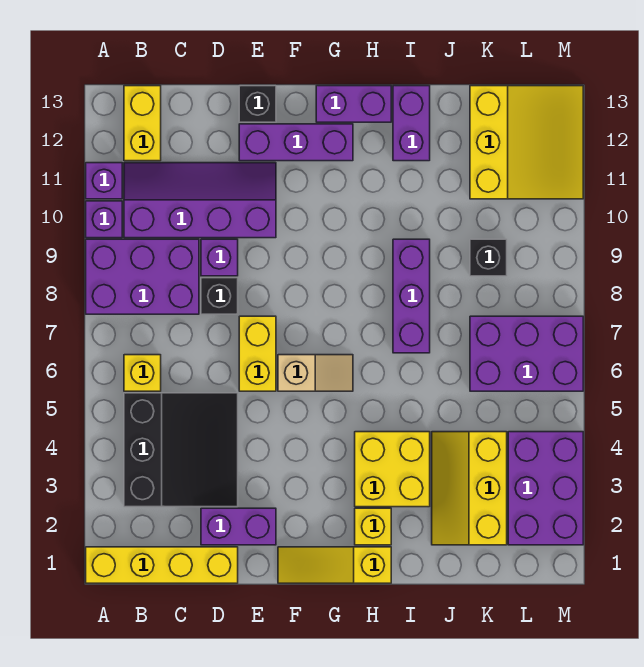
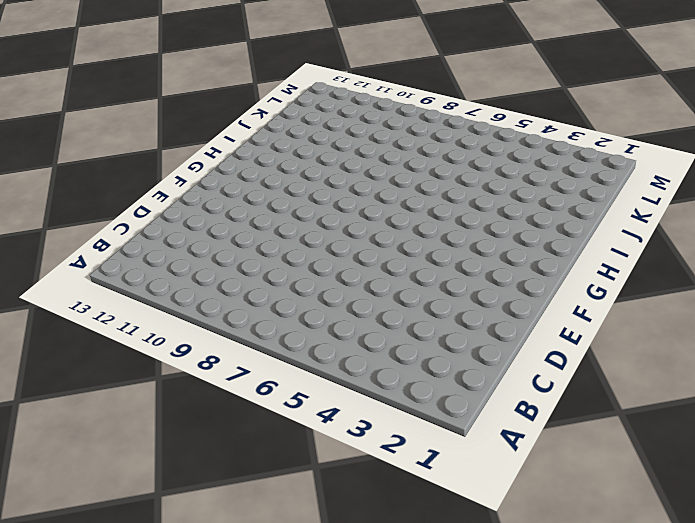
none -> yellow 1x4 brick [86,547,238,583]
none -> purple 2x3 brick [86,239,199,314]
none -> purple 1x1 brick [86,201,122,238]

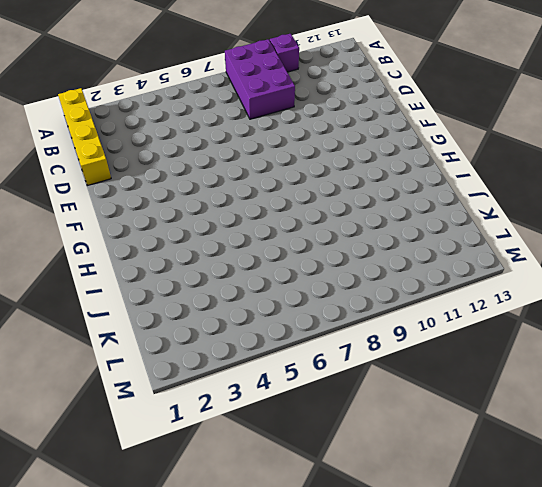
none -> purple 1x1 brick [86,163,122,199]
none -> black 3x3 slope [124,393,238,507]
none -> yellow 1x1 brick [124,355,161,391]

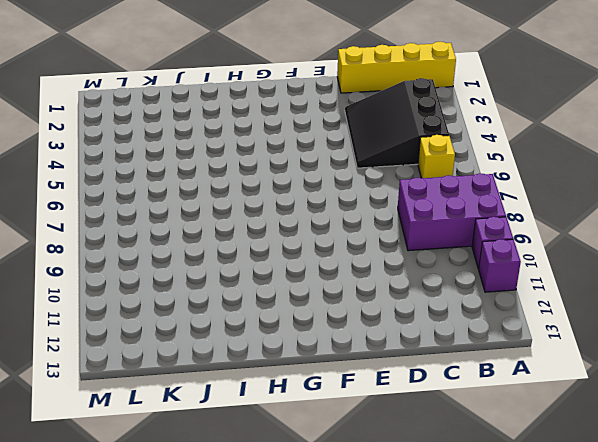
none -> purple 2x4 slope [124,163,276,238]
none -> yellow 1x2 brick [124,86,161,161]
none -> purple 1x2 brick [201,508,276,545]

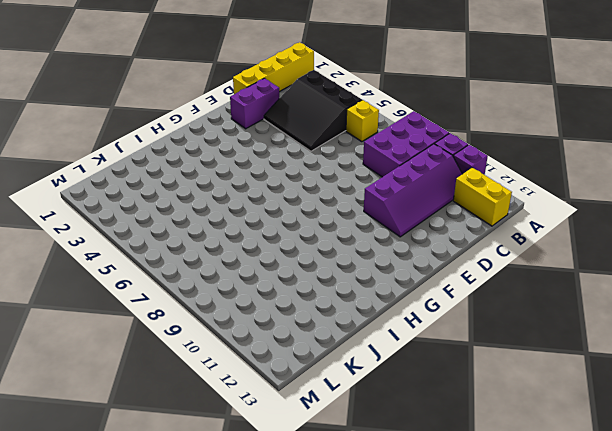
none -> black 1x1 brick [201,278,238,314]
none -> purple 1x1 brick [201,239,238,276]
none -> yellow 1x2 brick [239,316,276,391]

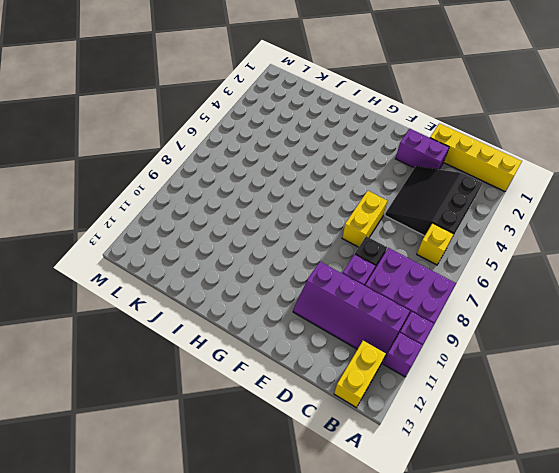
none -> purple 1x3 brick [239,124,353,161]
none -> black 1x1 brick [239,86,276,122]
none -> yellow 1x3 slope [278,547,391,583]

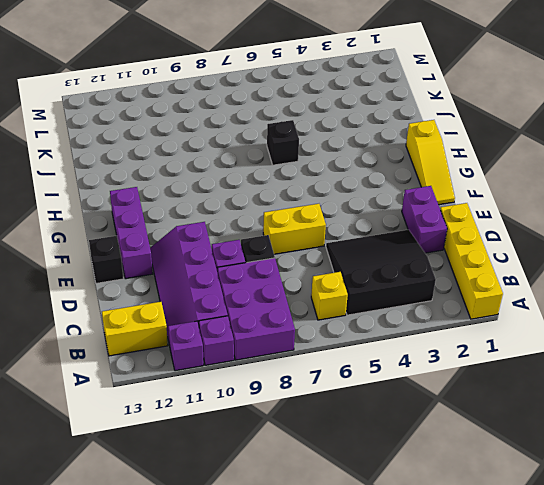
black 1x1 brick [267,120,299,165] -> black 1x1 brick moved to [470,239,507,276]
none -> tan 1x2 slope [278,355,353,391]
none -> purple 1x2 brick [316,86,391,122]
none -> yellow 1x1 brick [355,508,391,545]

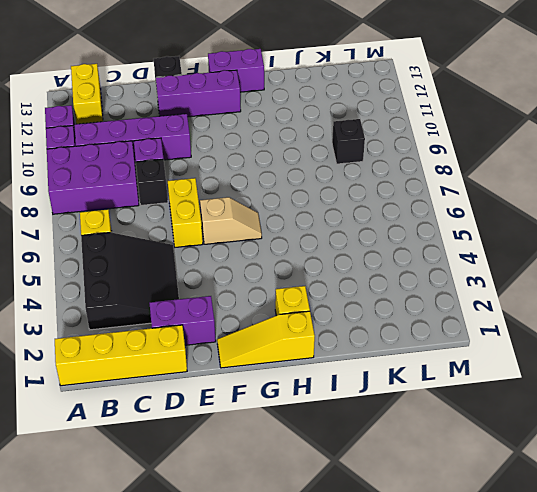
none -> yellow 2x2 brick [355,432,430,507]
none -> purple 1x3 brick [393,239,430,353]
none -> purple 1x2 brick [393,86,430,161]

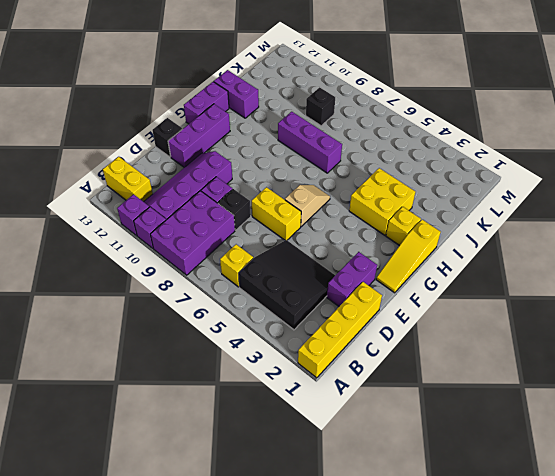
none -> yellow 2x3 slope [432,432,507,545]
none -> purple 2x3 brick [470,316,583,391]
none -> yellow 3x3 slope [470,86,583,199]

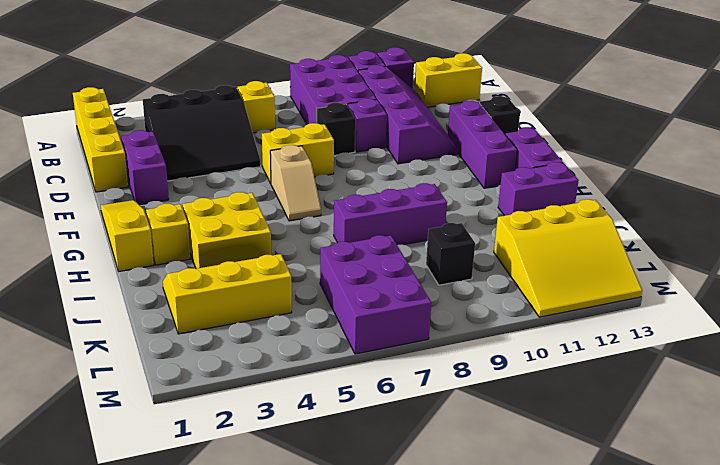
none -> purple 2x3 brick [508,432,583,545]

